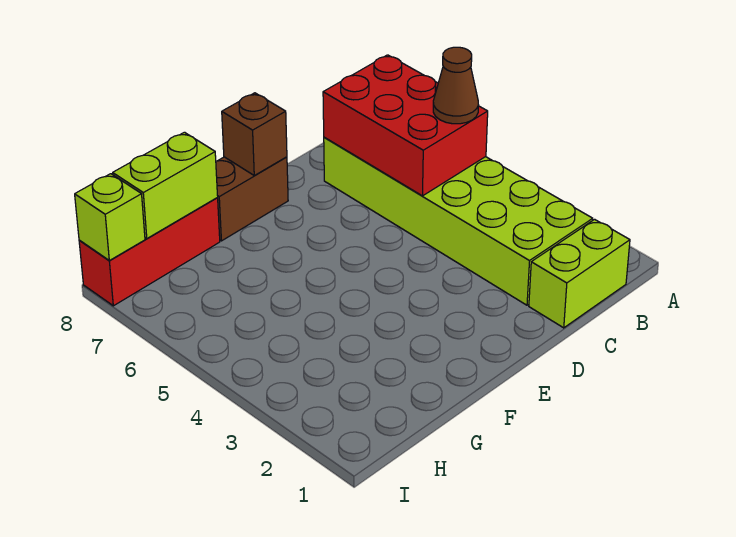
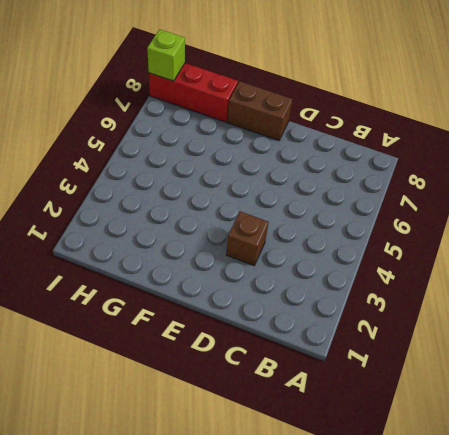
brown 1x1 brick [226,211,269,266] -> brown 1x1 brick moved to [222,93,287,175]
none -> lime 1x2 brick [529,219,630,328]
none -> lime 2x6 brick [324,137,593,305]

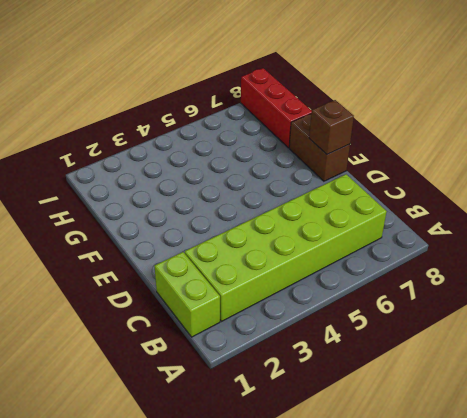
none -> red 2x3 brick [323,55,488,196]
none -> lime 1x2 brick [113,132,218,238]

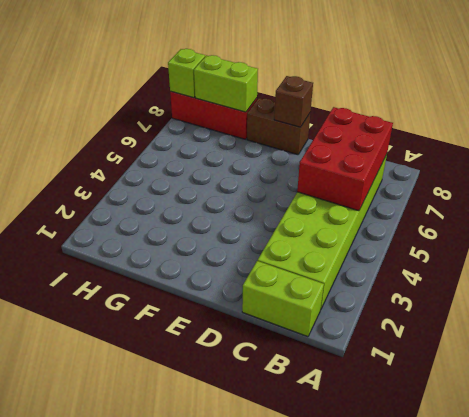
none -> brown 1x1 cone [433,47,478,124]

